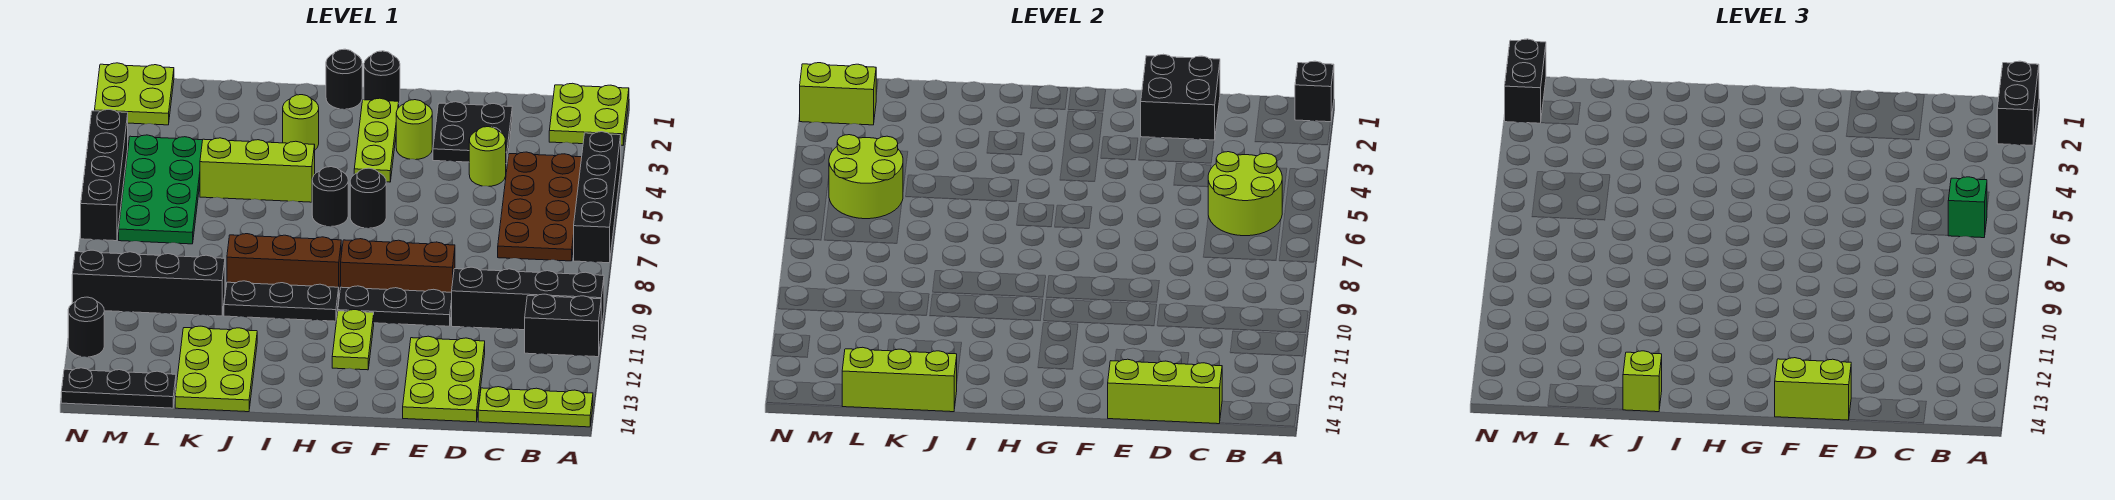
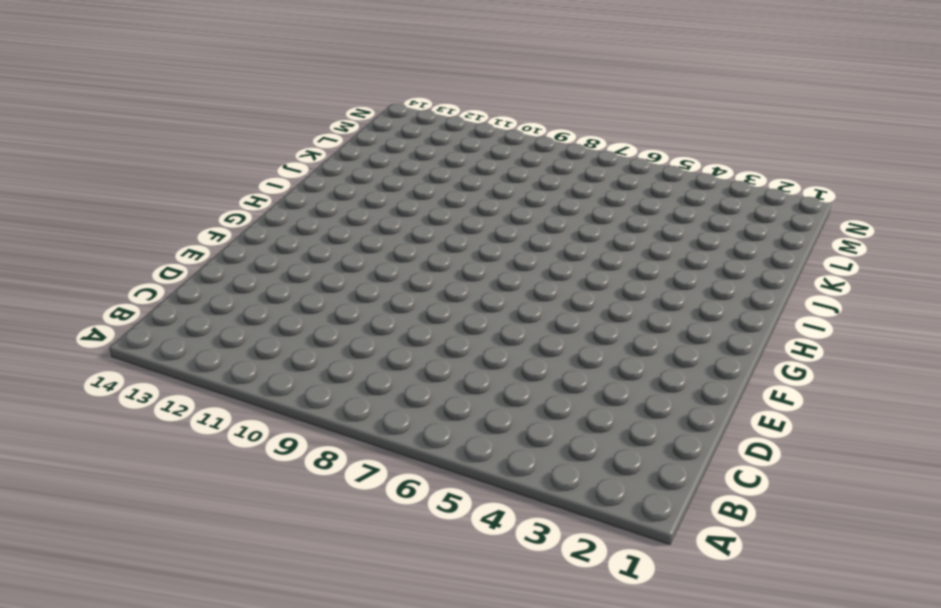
none -> lime 2x2 plate [549,83,629,145]
none -> black 1x4 brick [574,132,621,263]
none -> black 1x4 brick [452,267,604,332]
none -> black 1x2 brick [525,294,601,357]

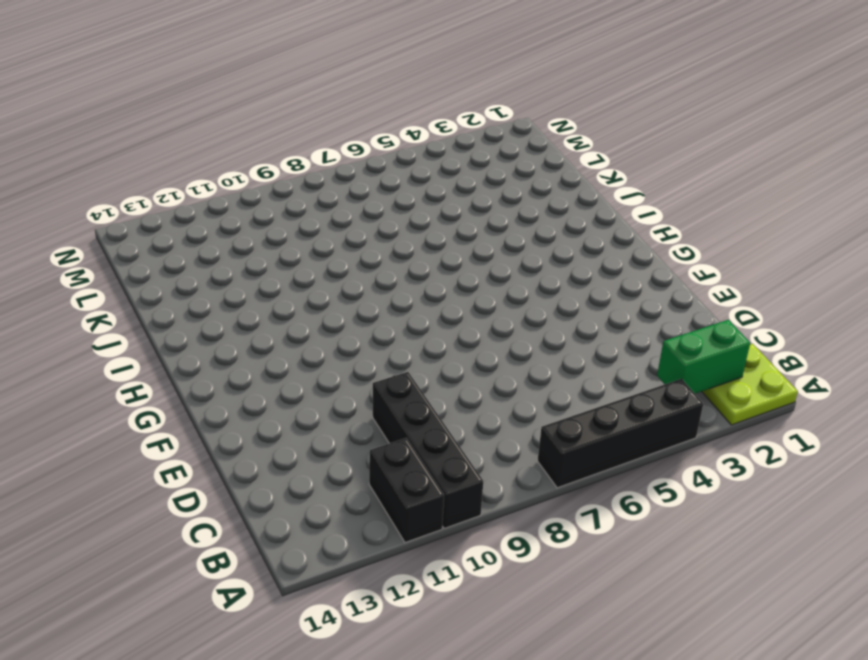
green 1x2 brick [657,320,750,394] -> none
none -> lime 1x3 plate [478,387,593,427]
none -> brown 2x4 plate [498,152,582,261]
none -> black 2x2 plate [433,102,512,164]
none -> lime 1x1 round brick [469,127,506,186]

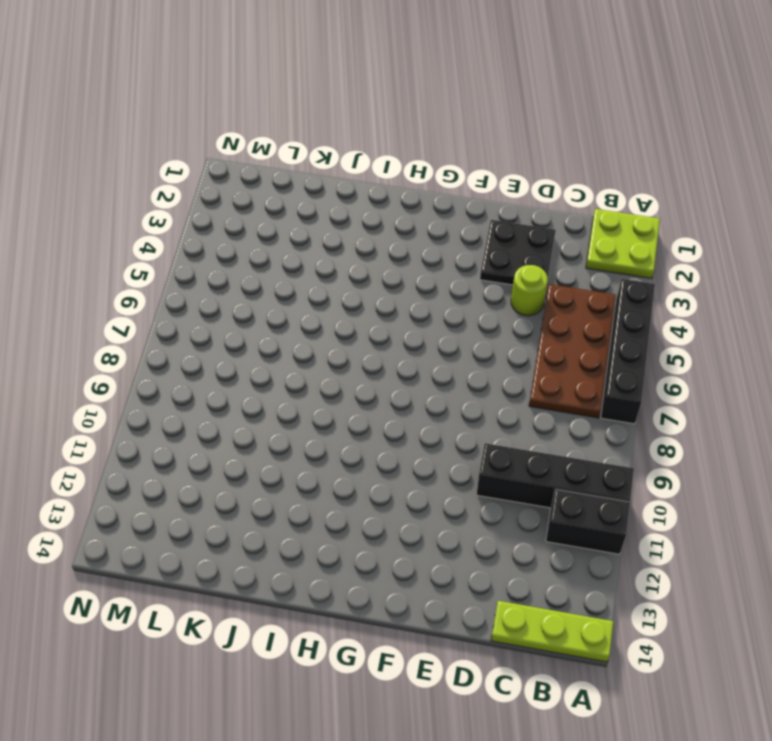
none -> lime 2x3 plate [403,336,485,422]
none -> brown 1x3 brick [341,239,455,292]
none -> black 1x3 plate [338,286,452,326]
none -> lime 1x1 round brick [396,100,432,160]

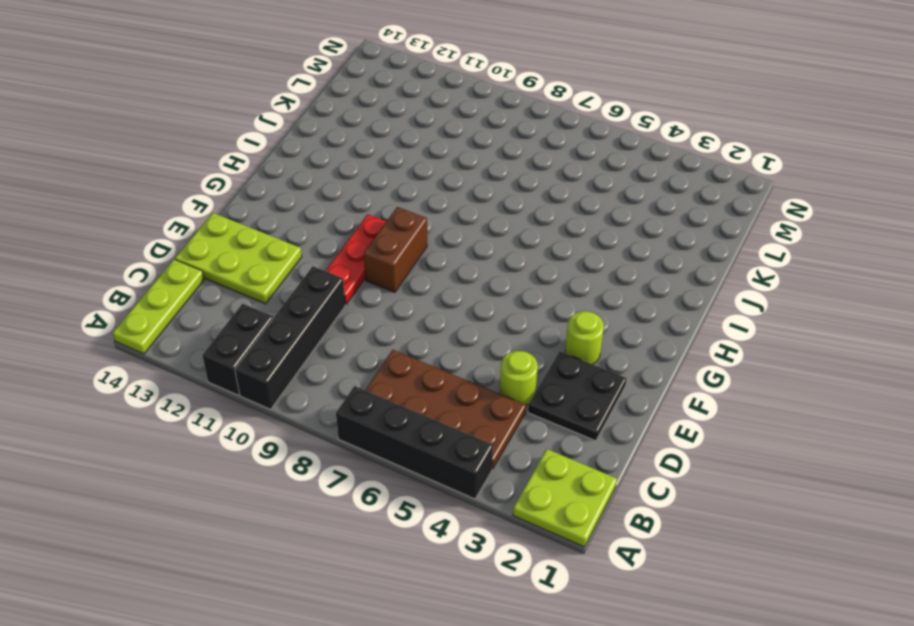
red 1x3 plate [325,214,386,304] -> black 1x3 plate [338,286,452,326]
brown 1x2 brick [364,207,427,292] -> brown 1x3 brick [341,239,455,292]
none -> black 1x1 round brick [364,51,400,102]
none -> lime 1x3 plate [354,98,399,182]
none -> black 1x1 round brick [350,168,386,228]
none -> lime 1x2 plate [332,310,374,370]

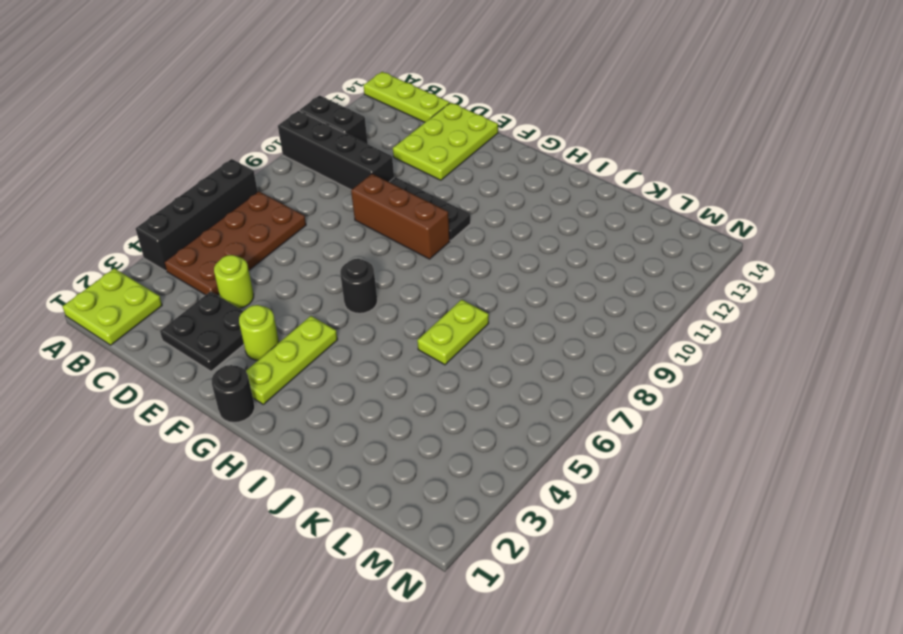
lime 1x2 plate [417,300,489,365] -> lime 1x2 plate moved to [332,310,374,370]
none -> black 1x1 round brick [326,49,362,109]
none -> black 1x1 round brick [312,167,348,226]
none -> brown 1x3 brick [227,234,341,292]
none -> black 1x3 plate [224,281,339,321]

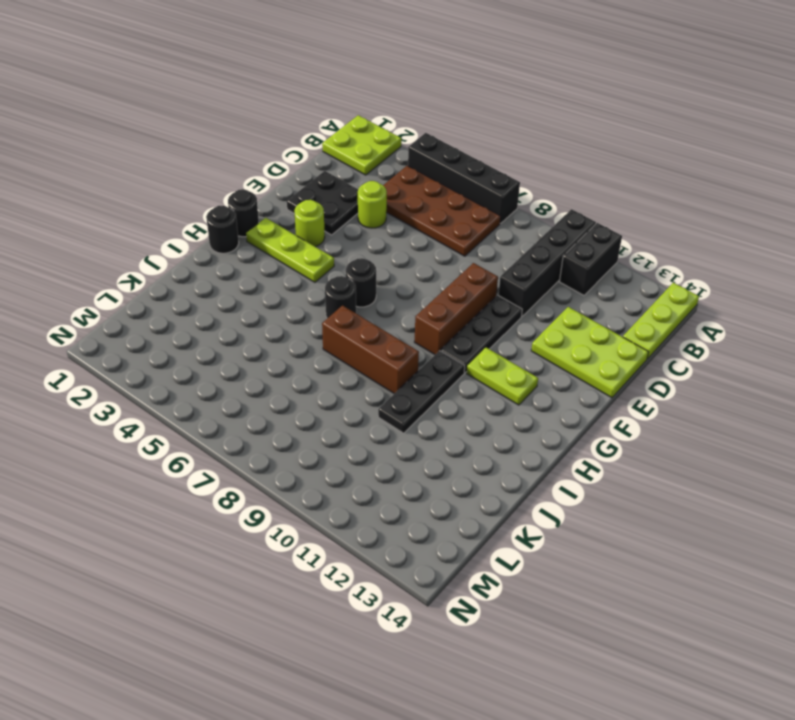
brown 1x3 brick [322,306,419,394] -> brown 1x3 brick turned to [227,234,341,292]
none -> lime 1x1 round brick [283,95,319,150]
none -> lime 1x3 brick [200,138,315,202]
none -> lime 2x3 plate [175,326,257,412]
none -> black 1x4 brick [72,250,225,316]

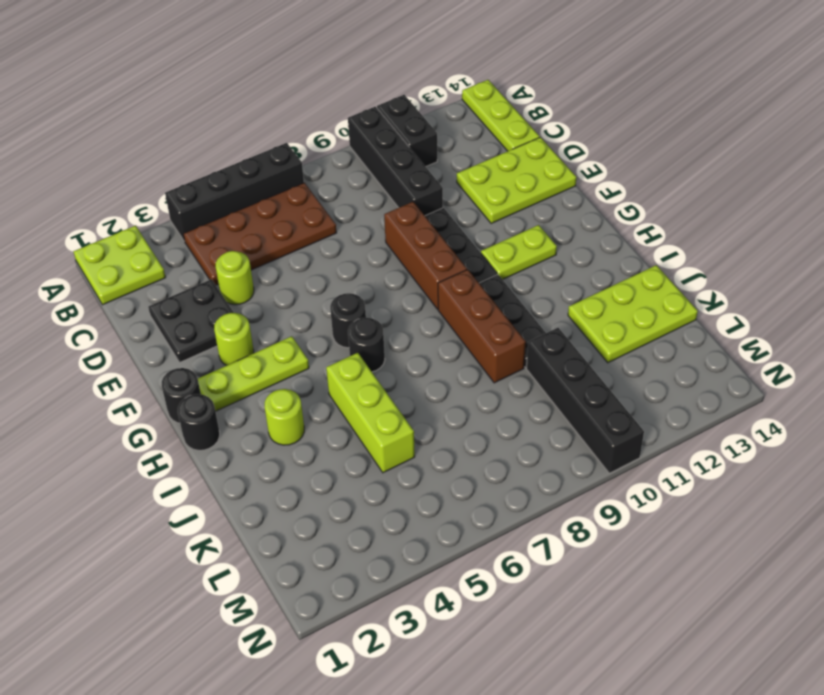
none -> green 2x4 plate [119,135,203,244]
none -> black 1x3 plate [61,368,176,408]
none -> lime 2x2 plate [95,63,174,125]
none -> black 1x4 brick [81,110,128,241]

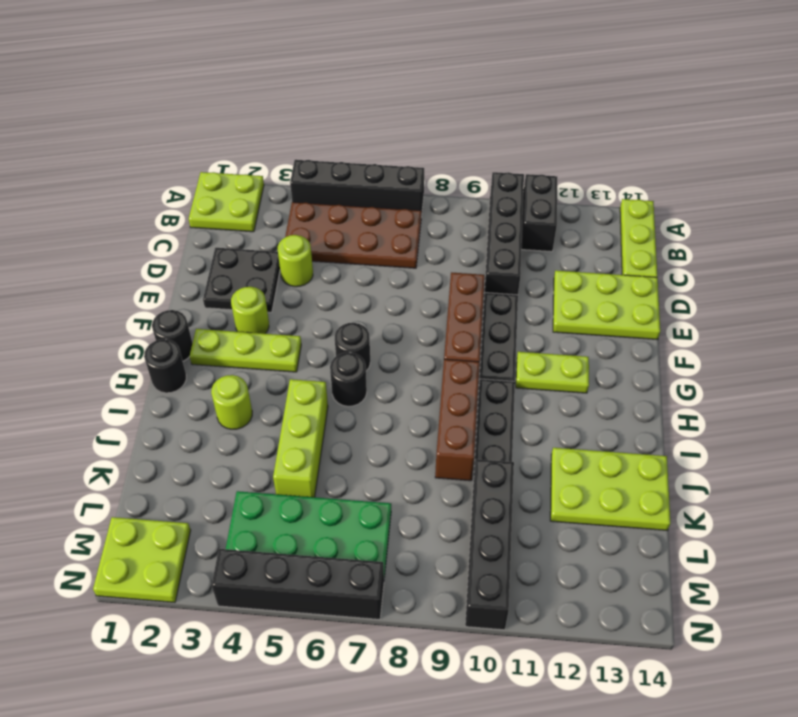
none -> black 1x3 plate [61,368,176,408]
none -> black 1x1 round brick [68,297,104,357]
none -> black 1x1 brick [1295,61,1334,122]
none -> lime 2x2 round brick [1208,152,1282,236]

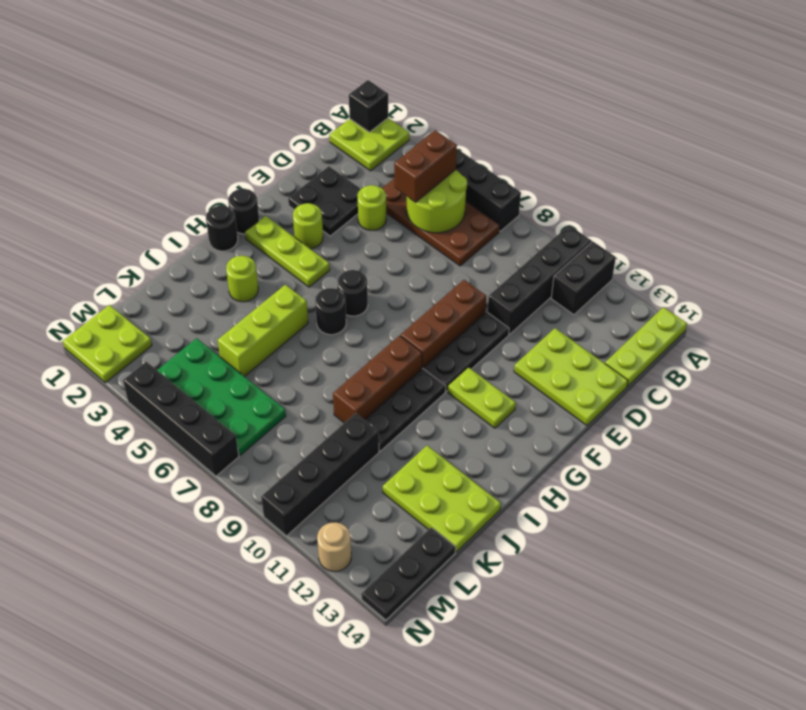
brown 1x2 brick [394,130,457,202] -> none
tan 1x1 round brick [317,522,351,571] -> black 1x1 round brick [68,297,104,357]
none -> lime 1x3 brick [1108,359,1222,424]
none -> black 2x2 brick [1141,54,1220,140]
none -> lime 1x3 brick [842,347,957,412]
none -> lime 2x2 round brick [829,135,903,219]

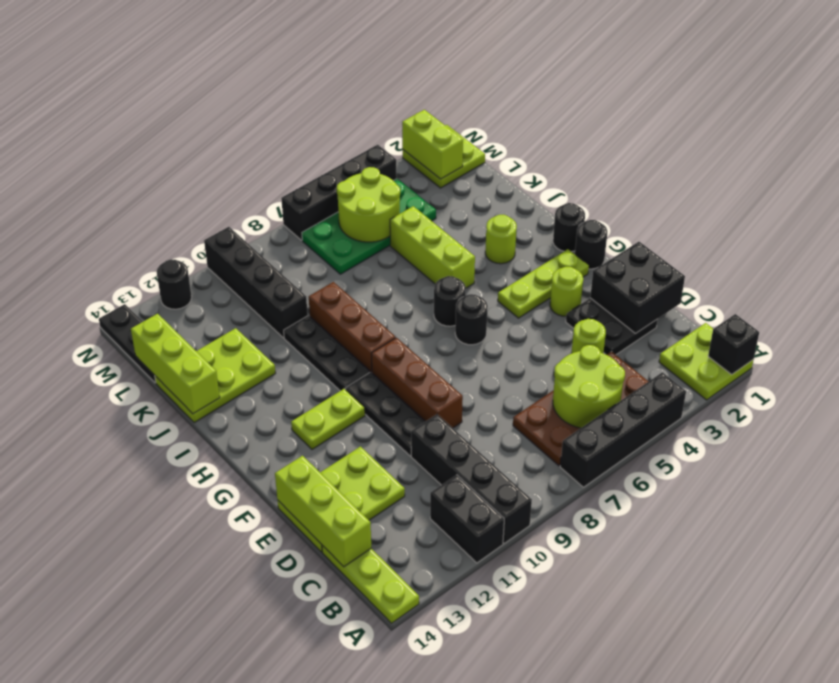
none -> black 1x2 brick [1997,61,2039,145]
none -> green 1x1 brick [1948,177,1987,238]
none -> lime 1x2 brick [1775,358,1851,420]
none -> lime 1x1 brick [1623,351,1662,412]

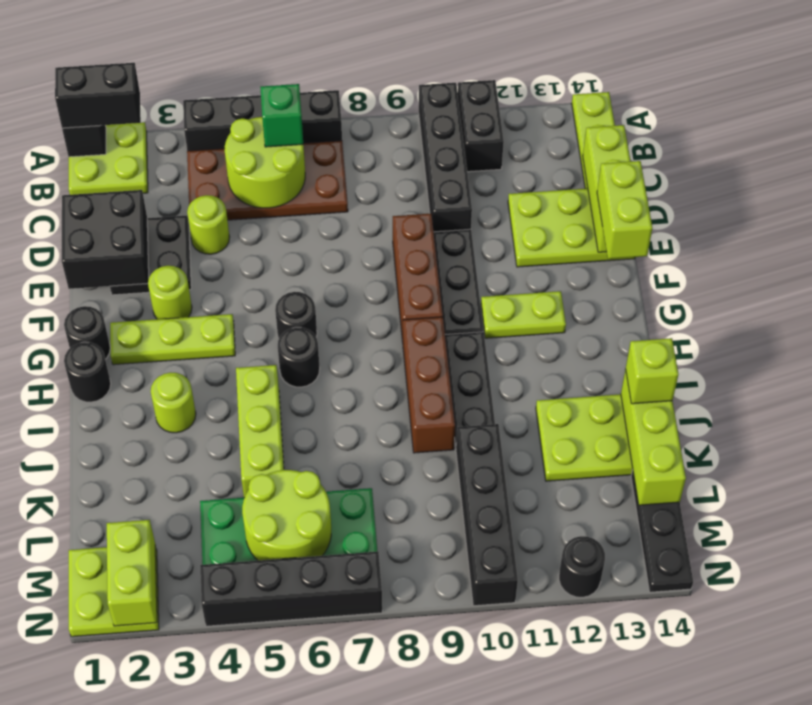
none -> black 1x2 brick [1505,39,1546,123]

